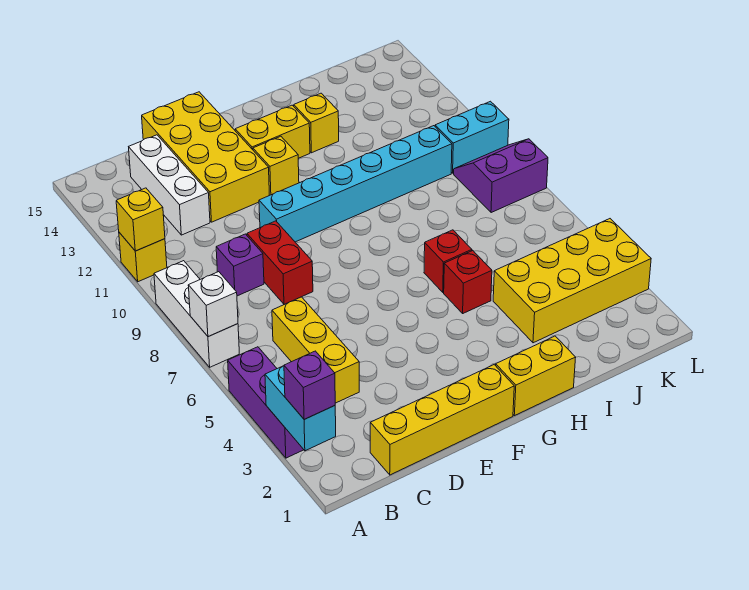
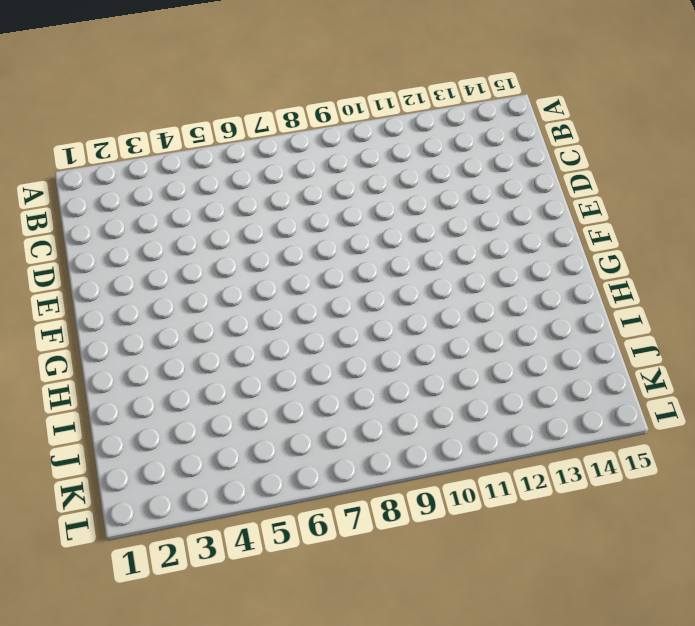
none -> purple 1x3 brick [228,347,304,458]
none -> white 1x3 brick [154,261,239,367]
none -> yellow 1x1 brick [119,232,167,282]

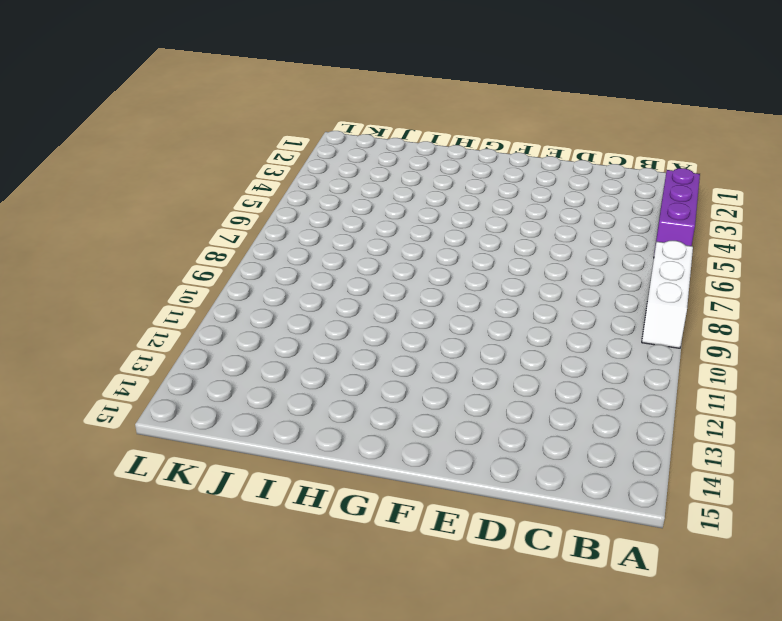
none -> yellow 1x1 brick [119,232,167,282]
none -> yellow 1x4 brick [370,365,514,475]
none -> yellow 1x3 brick [272,297,359,403]

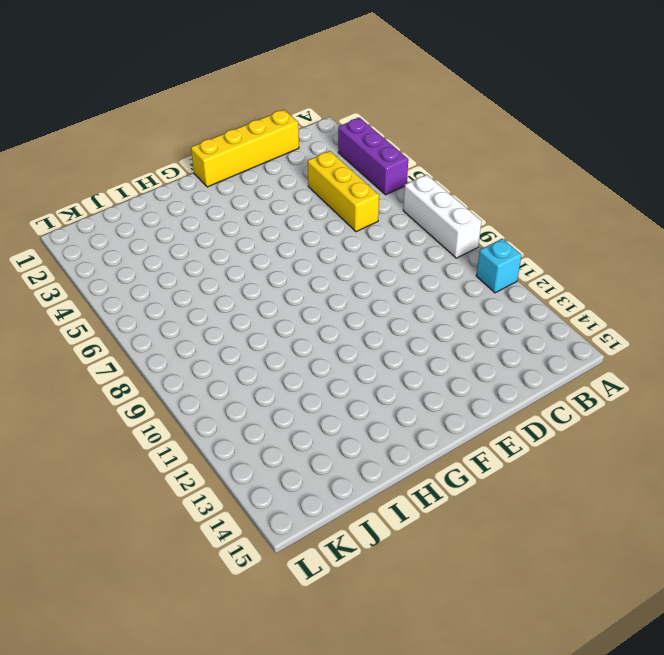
cyan 1x1 brick [476,239,522,293] -> yellow 1x1 brick [119,232,167,282]
none -> purple 1x1 brick [216,234,264,296]
none -> white 1x3 brick [129,135,210,235]
none -> red 1x2 brick [247,221,313,304]

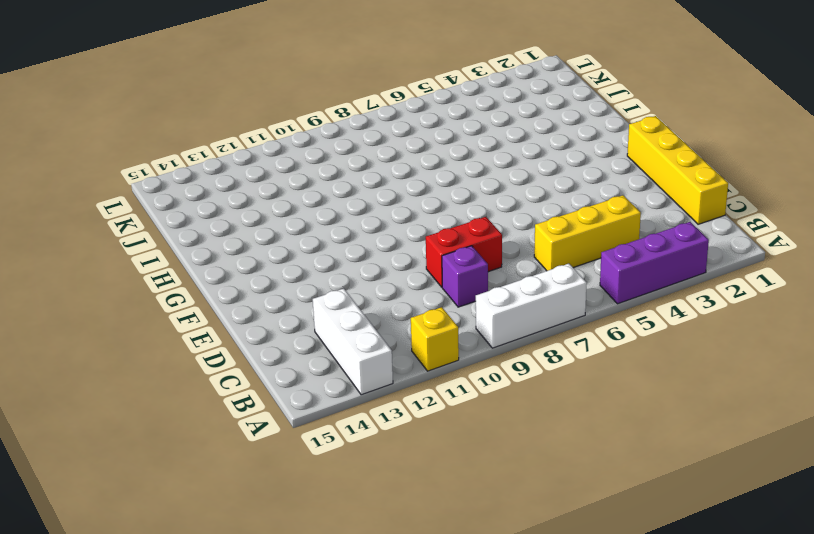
white 1x3 brick [313,289,393,395] -> white 1x3 brick turned to [129,135,210,235]
none -> yellow 2x4 brick [142,92,269,222]
none -> cyan 1x6 brick [259,126,452,242]
none -> yellow 1x1 brick [253,136,299,195]

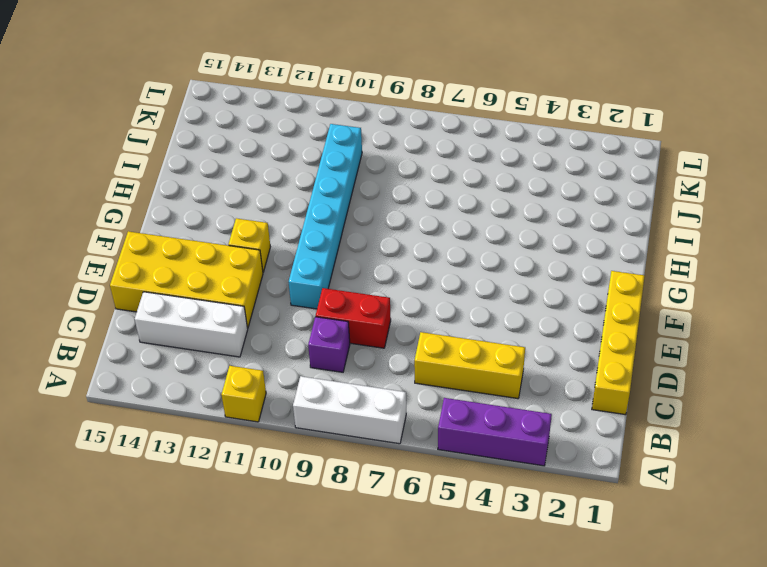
none -> yellow 1x2 brick [235,105,310,158]
none -> yellow 1x2 brick [496,336,576,416]
none -> red 1x1 brick [444,251,492,313]

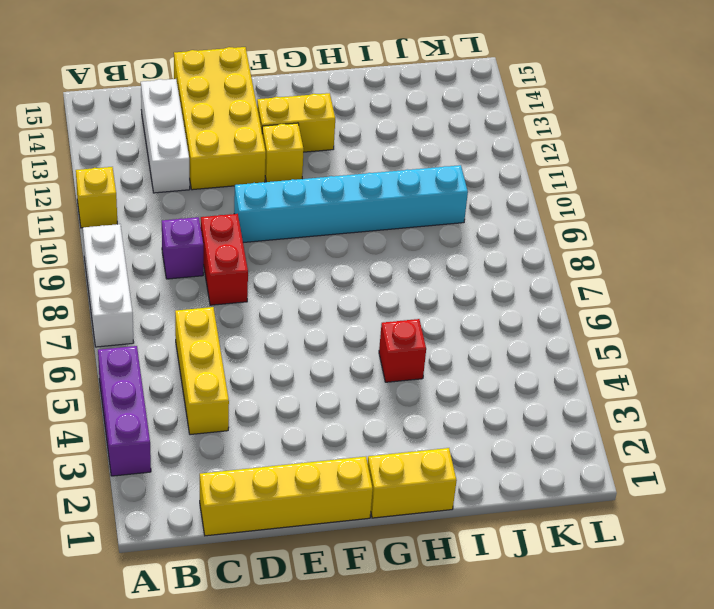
none -> red 1x1 brick [424,230,472,292]
none -> yellow 1x1 brick [294,93,339,153]
none -> yellow 2x4 brick [493,219,651,343]

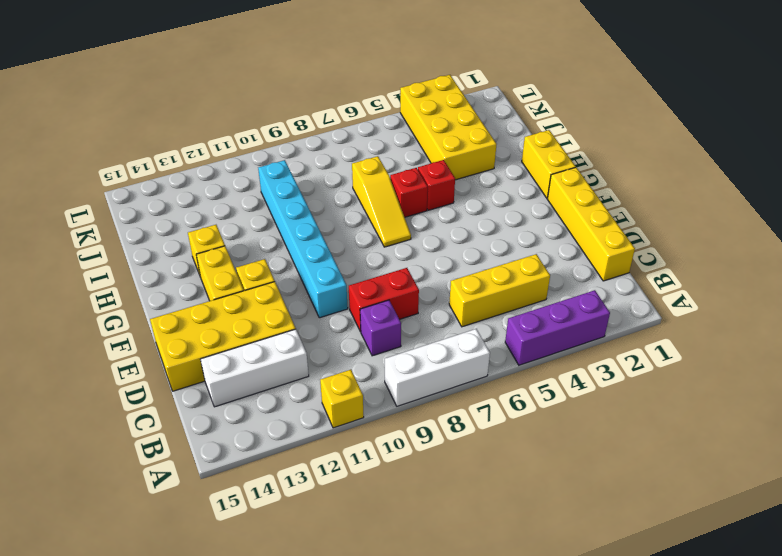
yellow 1x3 slope [352,156,411,247] -> none
none -> purple 2x2 slope [454,139,548,213]
none -> cyan 1x2 brick [435,101,509,173]
none -> cyan 1x2 brick [265,366,336,451]

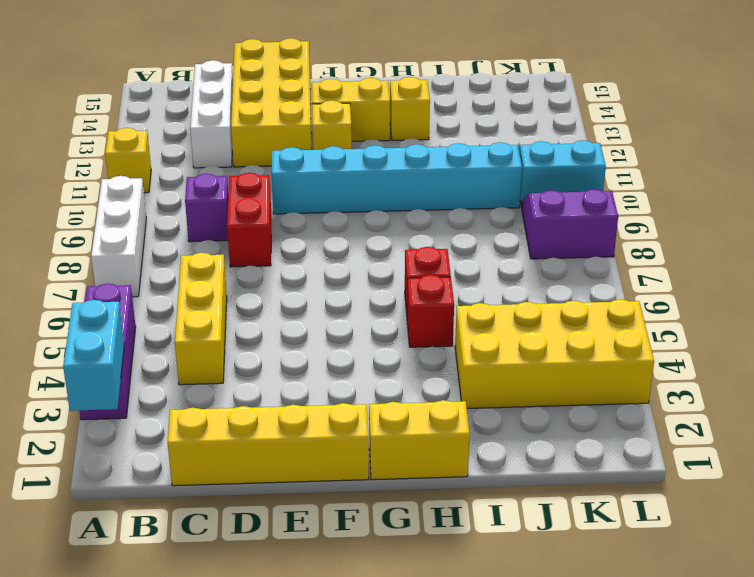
none -> white 1x1 brick [188,272,238,337]
none -> yellow 1x1 brick [116,188,165,251]
none -> purple 1x1 brick [284,351,335,419]

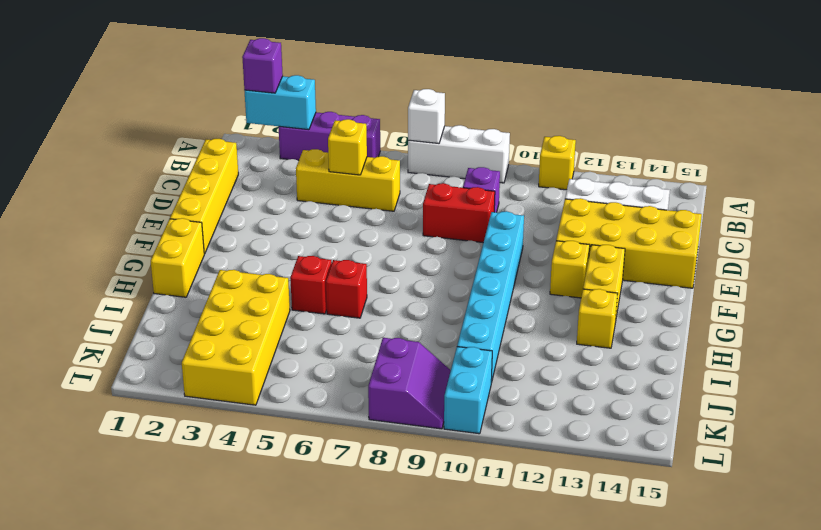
yellow 1x1 brick [328,119,367,175] -> yellow 1x1 brick moved to [116,188,165,251]

